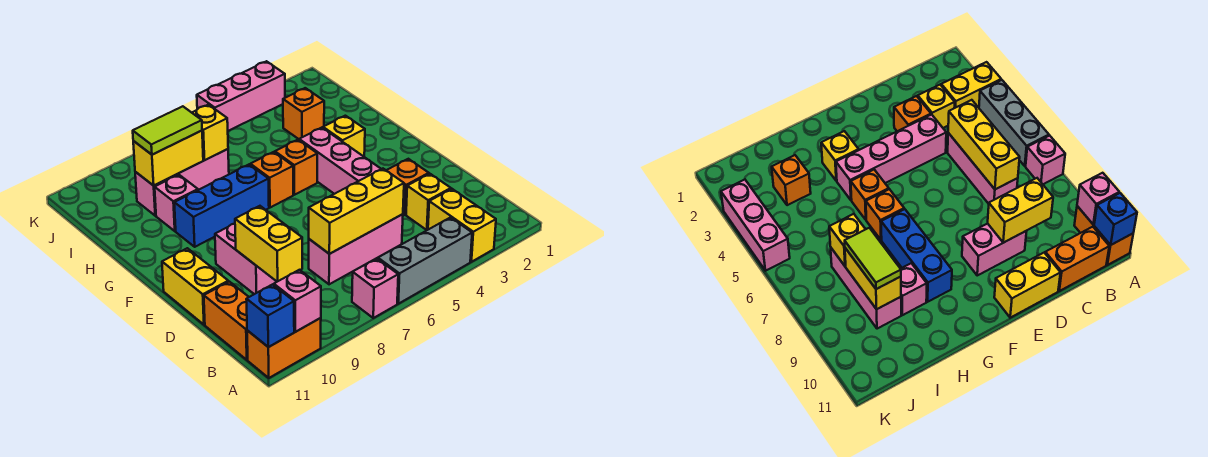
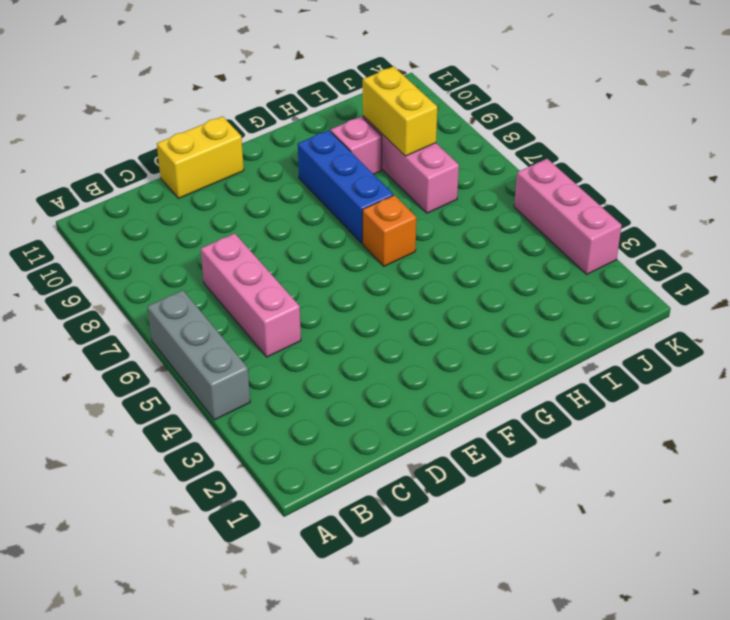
none -> yellow 1x2 brick [428,189,496,262]
none -> pink 1x1 brick [352,258,398,318]
none -> orange 1x2 brick [247,318,321,378]

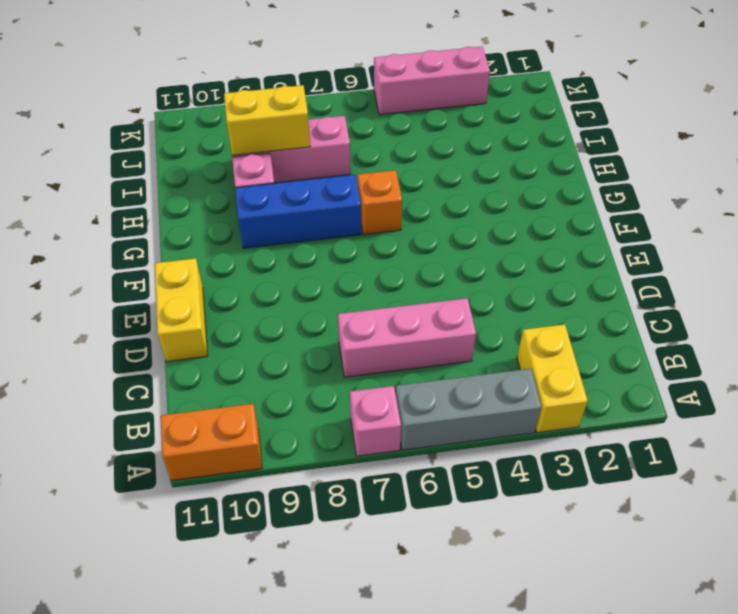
none -> orange 1x2 brick [204,282,248,360]
none -> yellow 1x1 brick [406,174,451,230]
none -> orange 1x1 brick [386,159,429,215]

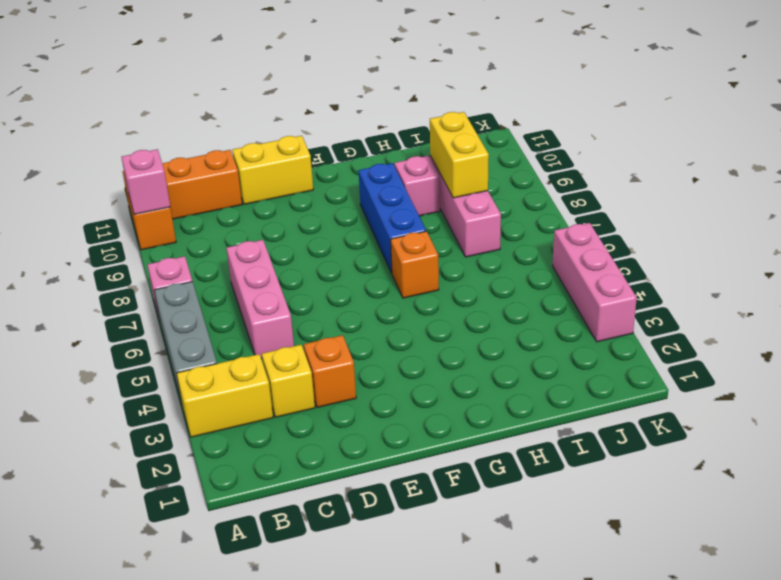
none -> pink 1x4 brick [299,128,405,216]
none -> pink 1x2 brick [215,224,277,294]
none -> yellow 1x1 brick [323,116,365,156]

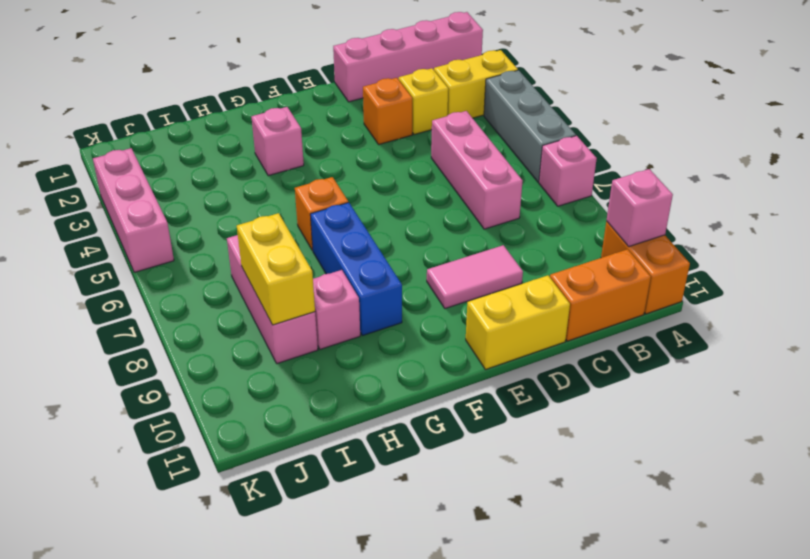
pink 1x4 brick [333,12,483,102] -> pink 1x4 brick moved to [299,128,405,216]
pink 1x2 tile [427,245,523,308] -> pink 1x2 brick [215,224,277,294]
pink 1x1 brick [251,107,304,176] -> yellow 1x1 brick [323,116,365,156]
none -> orange 1x1 brick [275,140,317,195]
none -> orange 1x1 brick [283,88,324,139]
none -> blue 1x1 brick [246,285,294,347]

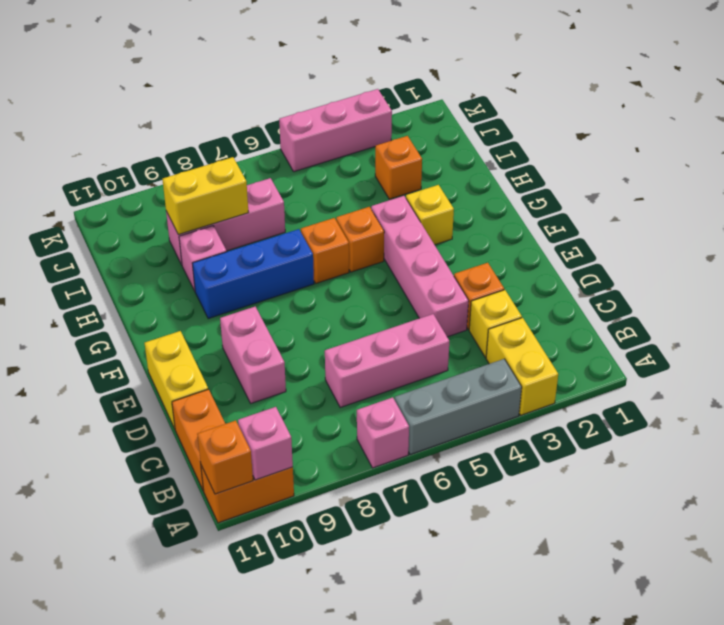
orange 1x1 brick [197,420,253,494] -> blue 1x1 brick [246,285,294,347]
none -> yellow 1x3 brick [309,169,404,254]
none -> yellow 1x2 brick [235,206,302,282]
none -> yellow 1x1 brick [192,105,228,160]

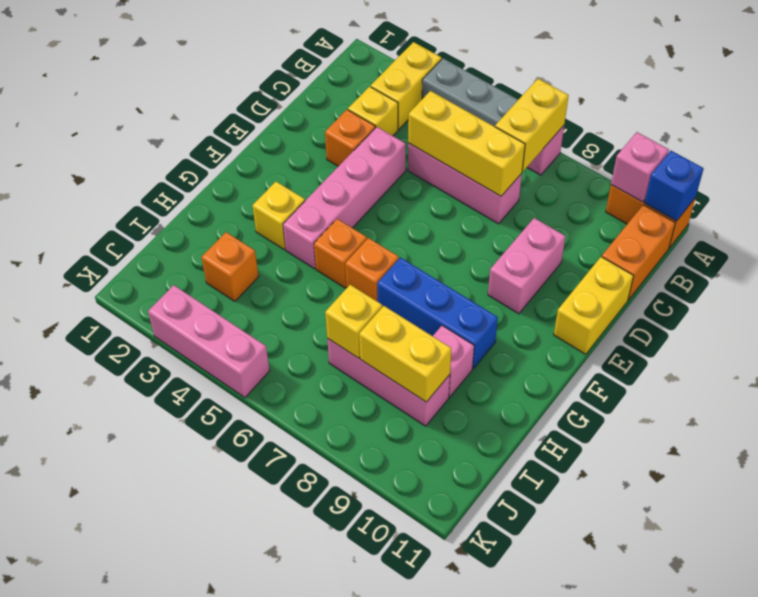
yellow 1x2 brick [495,79,569,171] -> yellow 1x2 brick moved to [235,206,302,282]
none -> lime 1x2 tile [133,106,202,155]

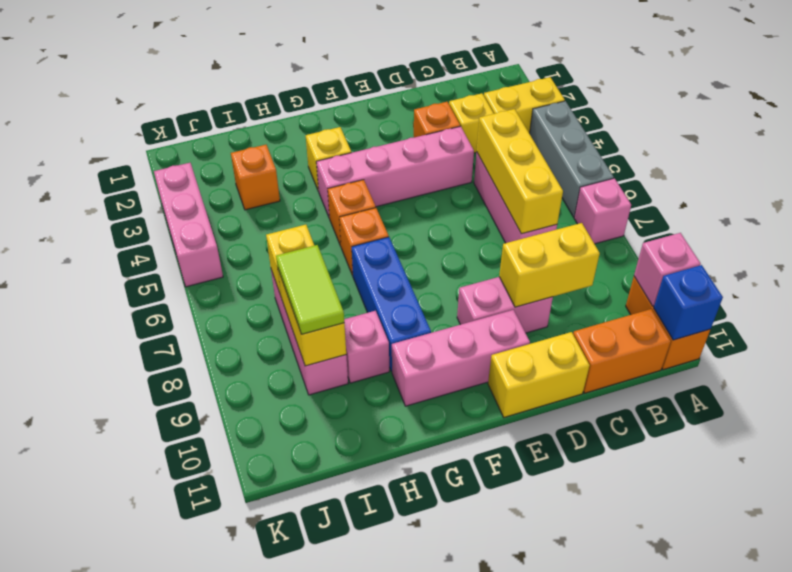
pink 1x3 brick [392,310,530,406] -> none

